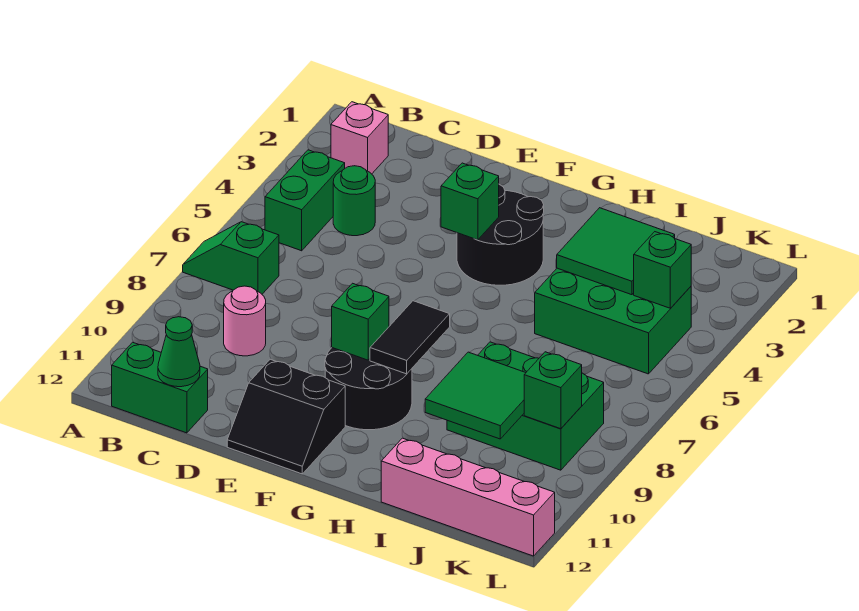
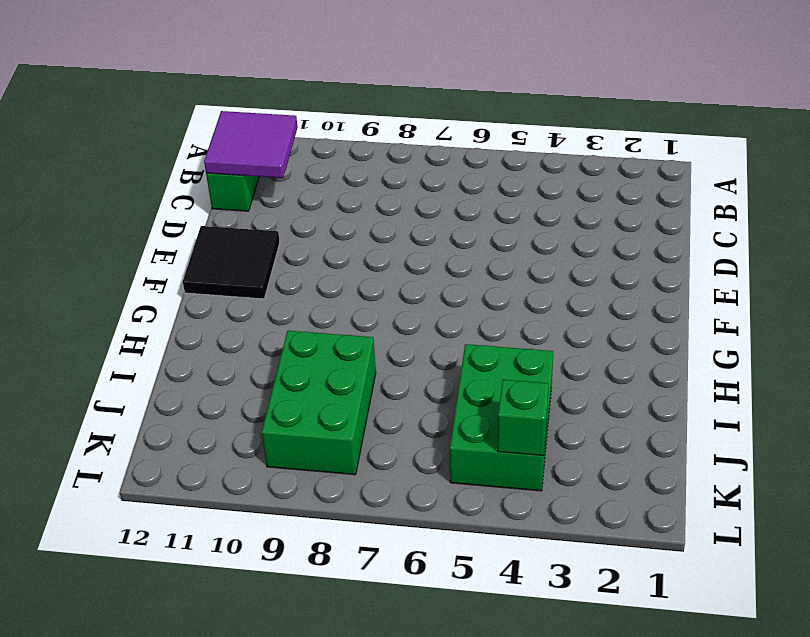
purple 2x2 tile [204,111,298,178] -> green 1x1 cone [158,317,200,387]
black 2x2 tile [183,226,280,299] -> black 2x2 slope [227,359,345,474]
none -> green 1x2 slope [183,222,279,294]
none -> pink 1x1 brick [331,102,388,174]
none -> green 1x2 brick [265,150,345,251]

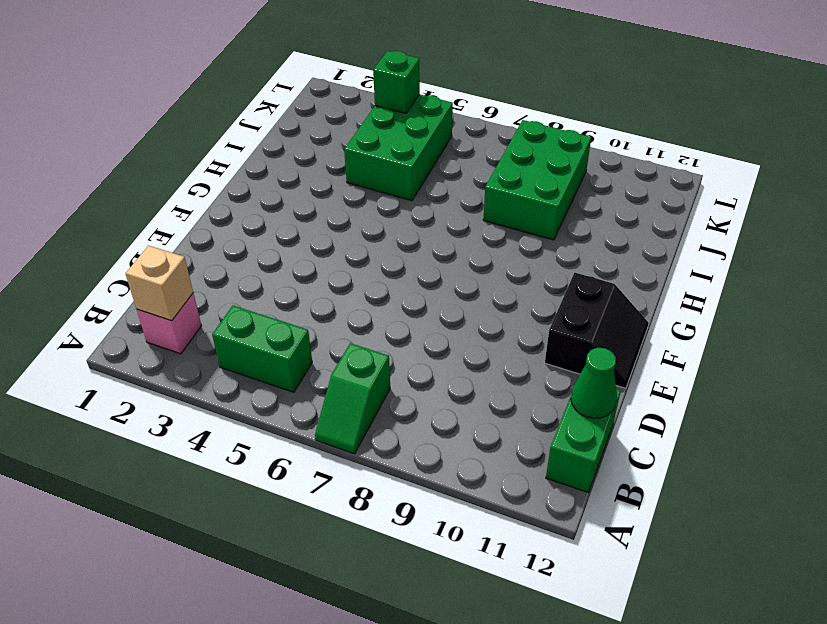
tan 1x1 brick [126,246,193,321] -> none
none -> green 1x1 round brick [333,166,375,236]
none -> pink 1x1 round brick [224,286,266,356]
none -> black 2x2 round brick [457,185,544,285]

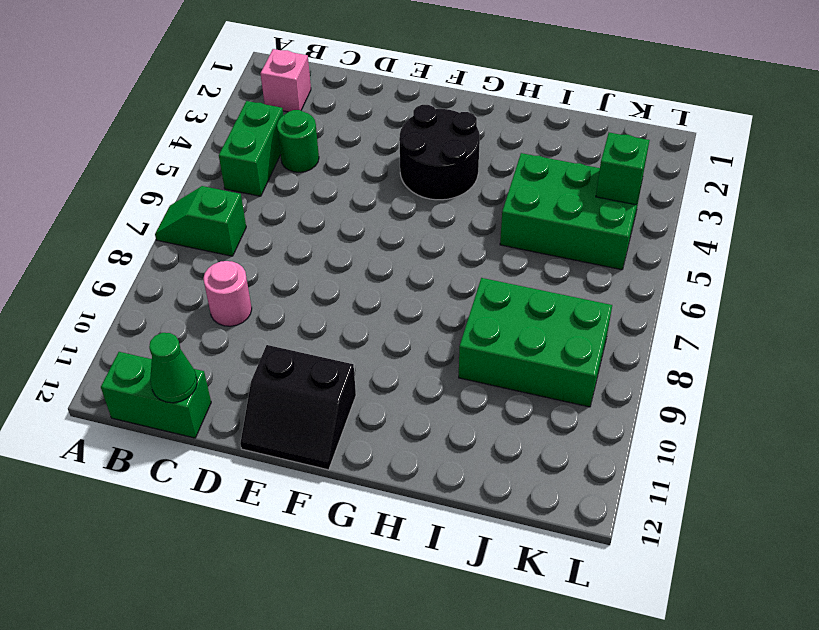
none -> black 2x2 round brick [325,348,412,430]
none -> pink 1x4 brick [381,438,555,556]
none -> green 1x1 brick [441,163,499,240]

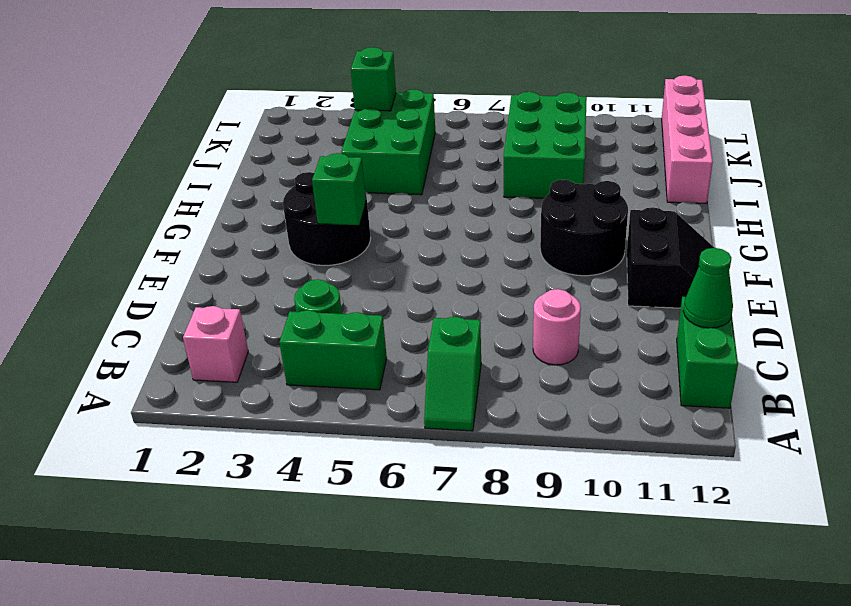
none -> green 1x1 brick [332,283,389,360]
none -> black 1x2 tile [370,301,450,374]
none -> green 2x2 tile [557,208,675,295]

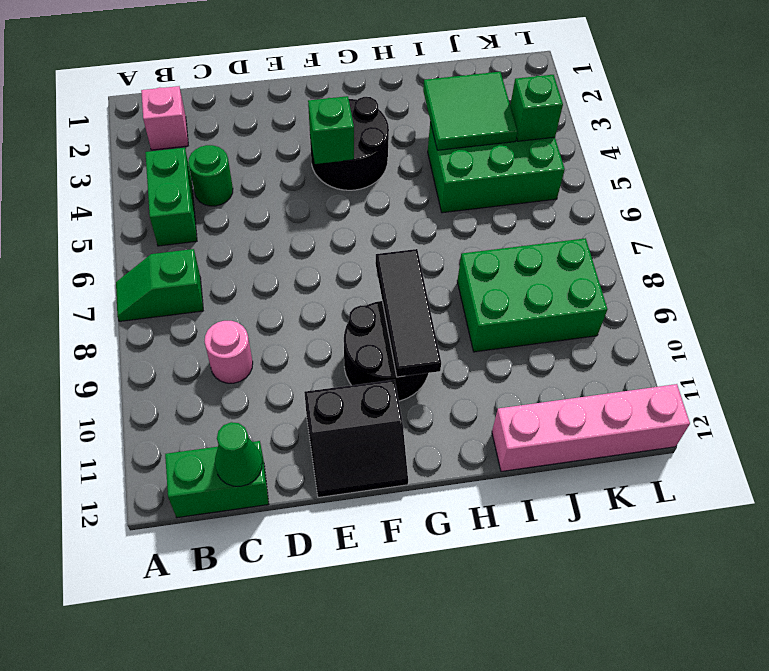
black 1x3 tile [375,249,441,377] -> black 1x2 tile [370,301,450,374]
none -> green 1x1 brick [332,283,389,360]
none -> green 2x2 tile [425,352,525,439]
none -> green 1x1 brick [524,352,582,429]

